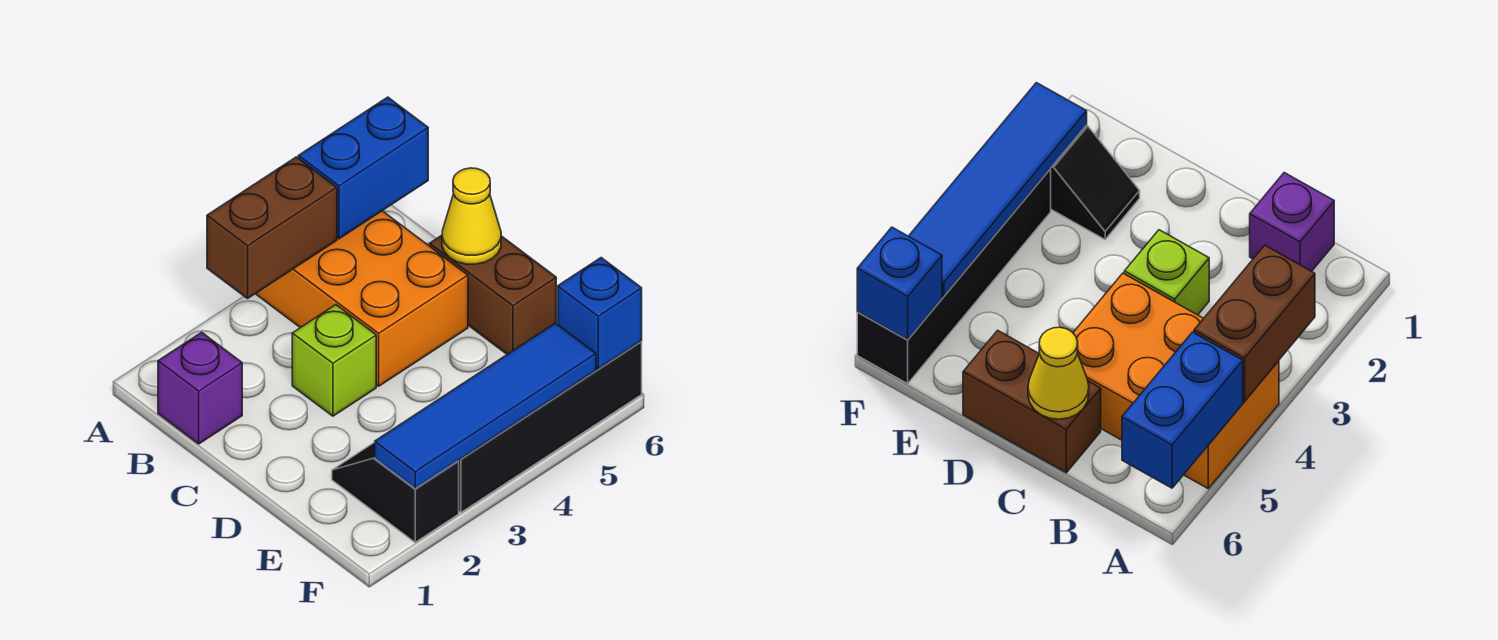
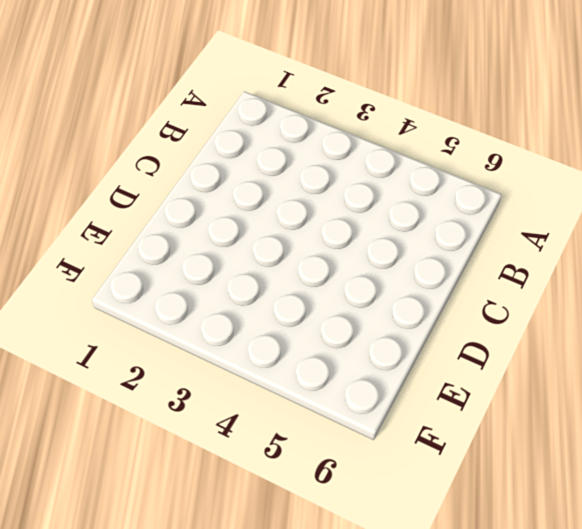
none -> orange 2x3 brick [256,211,468,386]
none -> purple 1x1 brick [158,332,242,444]

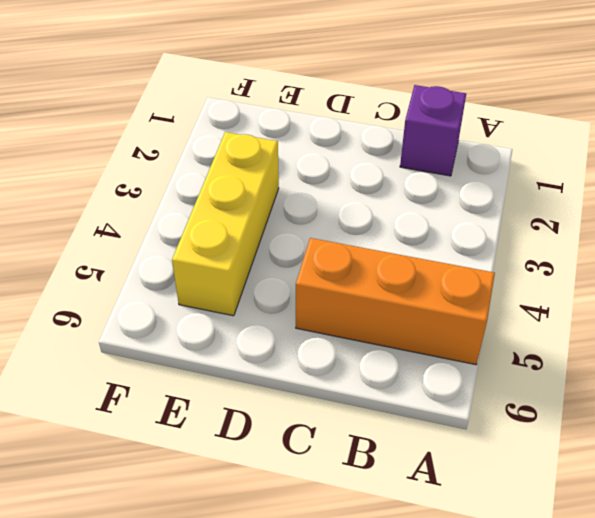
orange 1x3 brick [296,238,495,365] -> orange 2x3 brick [256,211,468,386]
yellow 1x3 brick [172,132,279,316] -> none
none -> lime 1x1 brick [292,305,376,416]
none -> brown 1x2 brick [430,235,556,354]

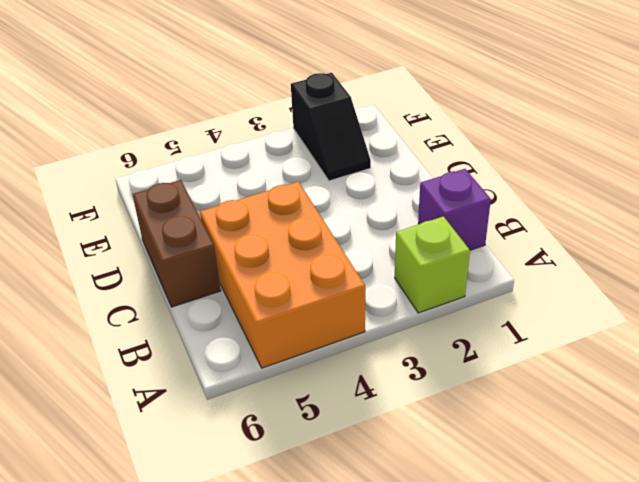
lime 1x1 brick [395,217,470,313] -> lime 1x1 brick moved to [292,305,376,416]
none -> black 1x4 brick [459,342,642,512]
none -> brown 1x2 brick [207,157,337,298]

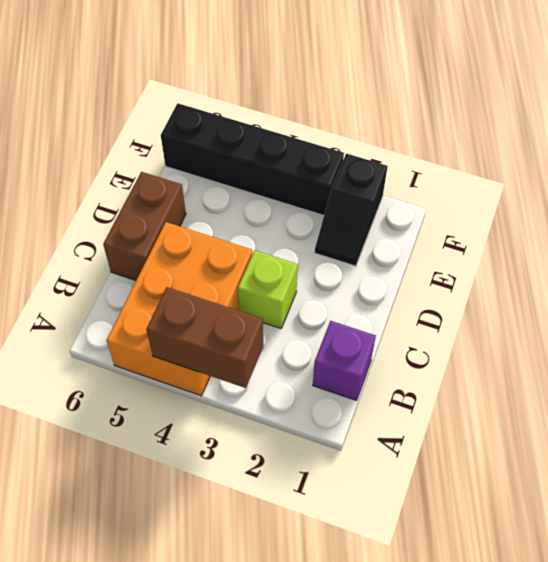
none -> blue 1x2 brick [298,97,428,239]
none -> yellow 1x1 cone [442,168,501,264]

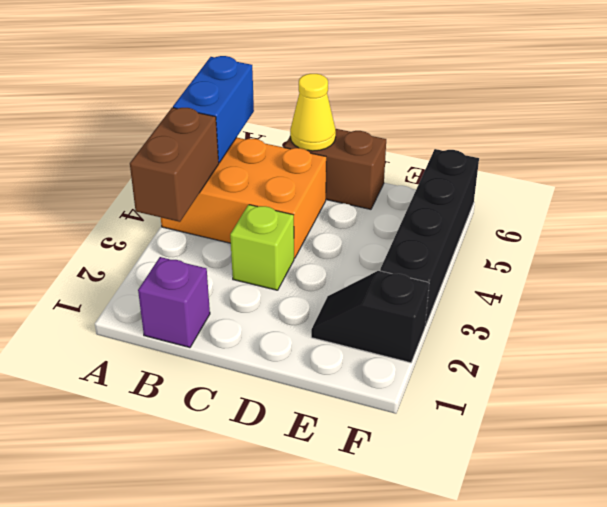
none -> blue 1x4 tile [375,323,596,489]
none -> blue 1x1 brick [558,258,642,369]

